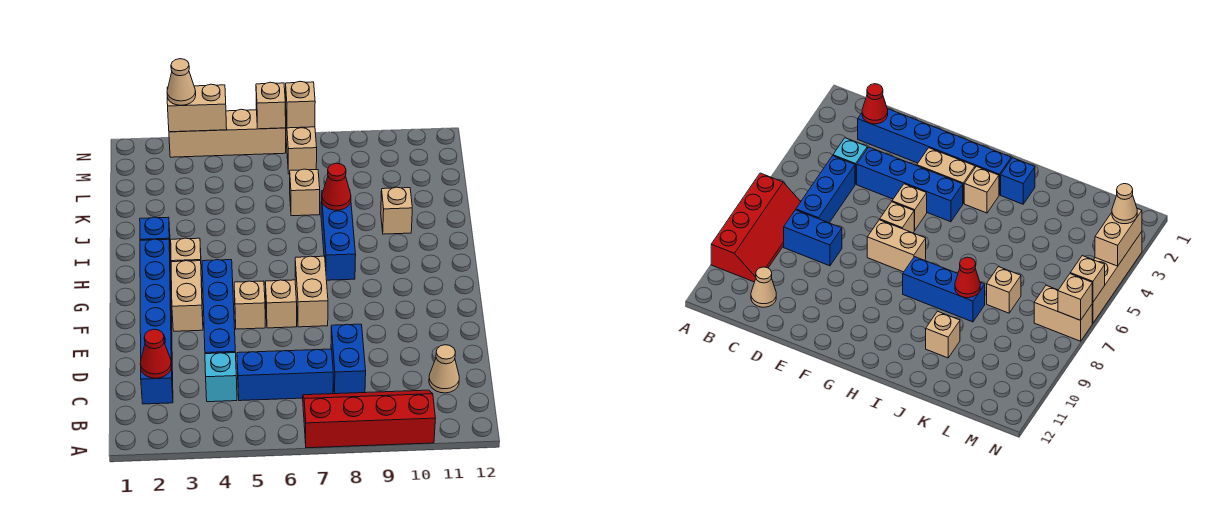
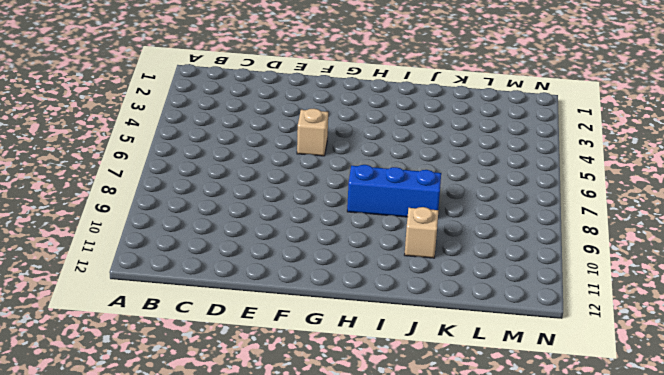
none -> red 2x4 slope [303,390,435,448]
none -> blue 1x6 brick [140,239,173,404]
none -> cyan 1x1 brick [205,353,237,402]

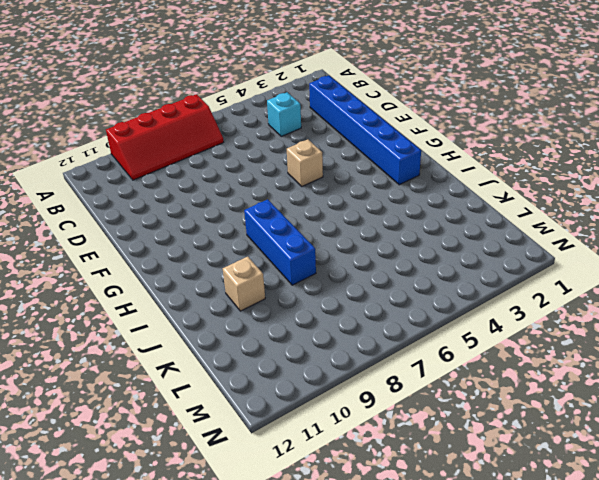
none -> blue 1x3 brick [237,349,333,401]
none -> blue 1x2 brick [331,324,366,394]
none -> tan 1x1 cone [429,345,459,393]

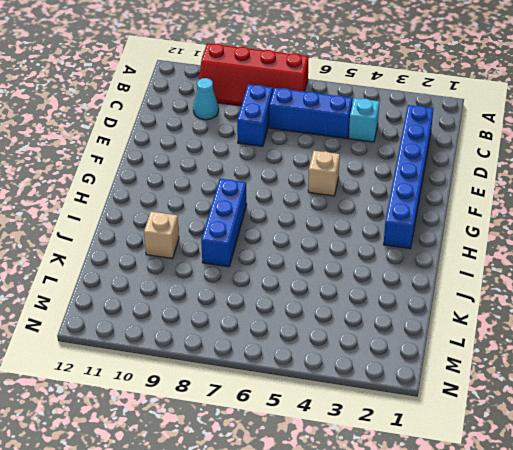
cyan 1x1 cone [193,78,219,120] -> none
none -> tan 1x1 cone [429,345,459,393]
none -> blue 1x4 brick [202,260,235,354]
none -> tan 1x2 brick [171,261,203,331]

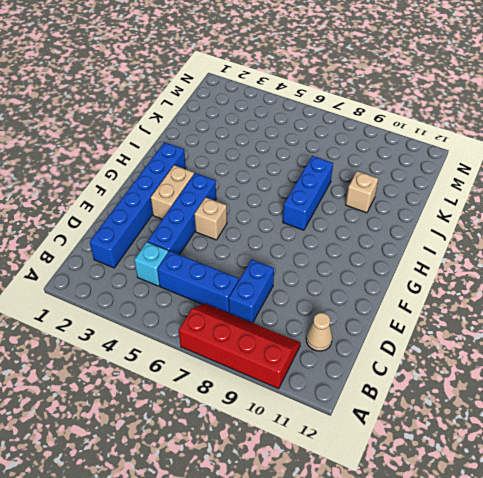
none -> tan 1x1 brick [265,280,297,328]
none -> tan 1x2 brick [295,256,328,327]
none -> tan 1x1 brick [171,238,202,278]

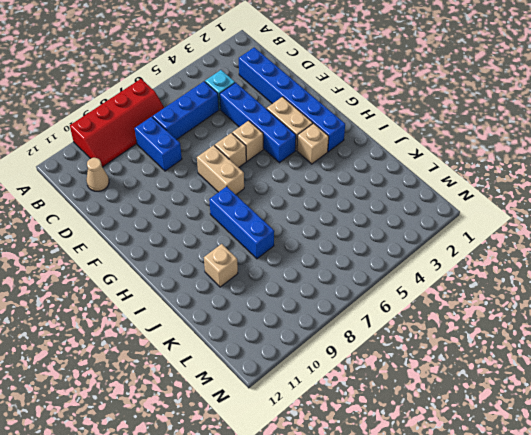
none -> blue 1x1 brick [140,217,171,261]
none -> tan 1x1 brick [290,169,320,216]
none -> tan 1x2 brick [286,120,317,174]

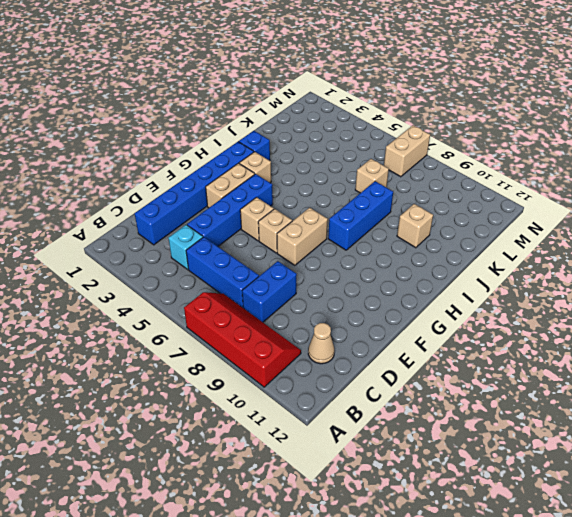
none -> tan 1x4 brick [169,109,286,157]
none -> red 1x1 cone [140,329,171,378]
none -> red 1x1 cone [322,163,351,210]

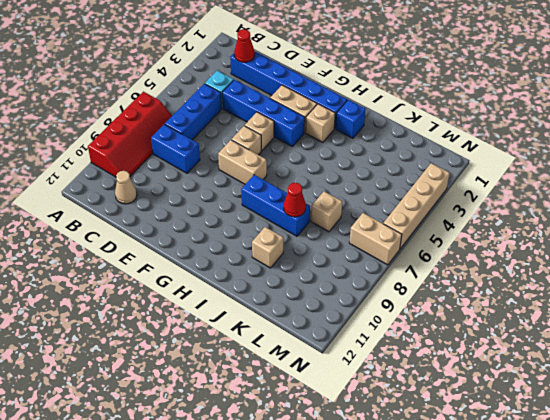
none -> tan 1x2 brick [167,84,227,132]
none -> tan 1x1 brick [256,82,286,129]
none -> tan 1x1 brick [286,82,315,128]

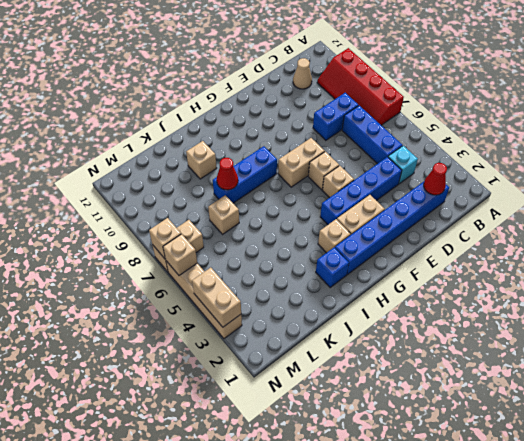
none -> tan 1x1 cone [167,59,196,105]

